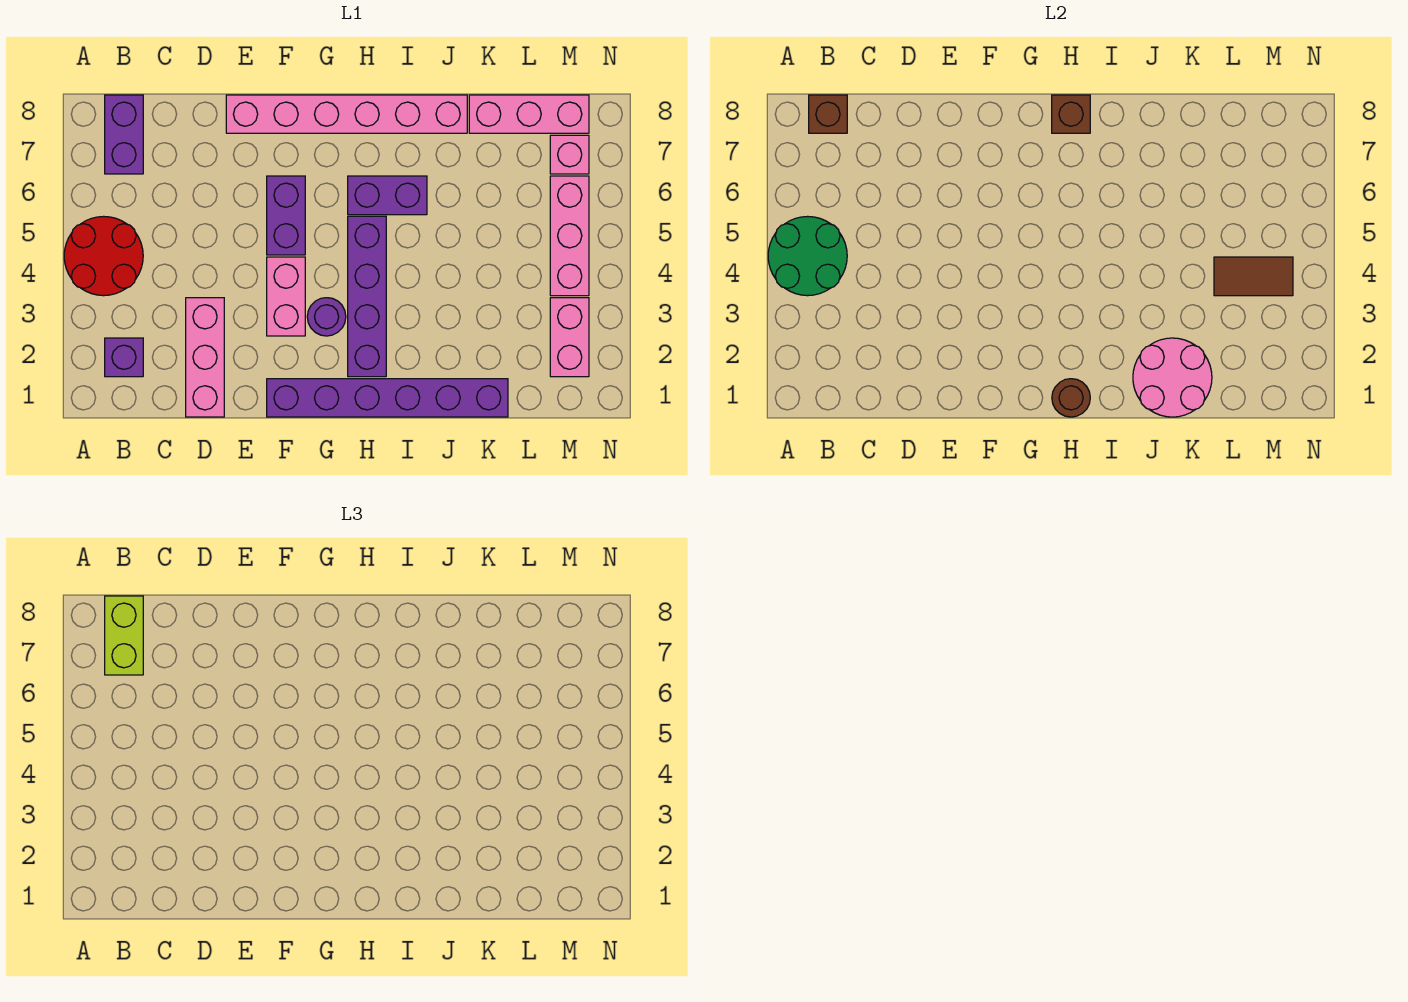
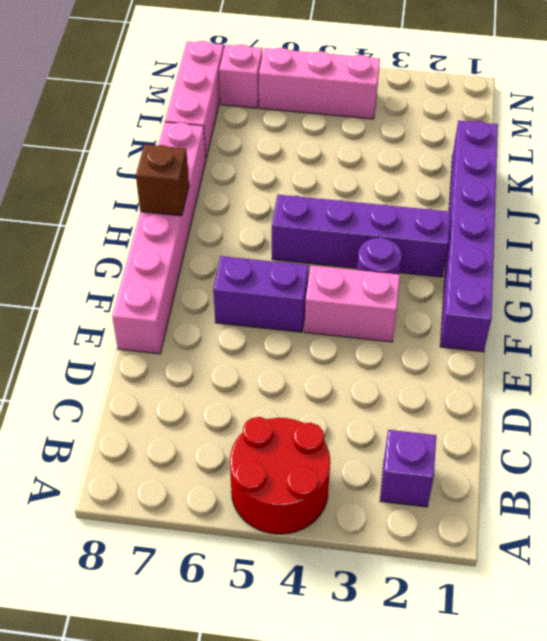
none -> purple 1x2 brick [105,95,143,174]
none -> pink 1x3 brick [186,298,224,417]
none -> purple 1x2 brick [348,176,427,215]

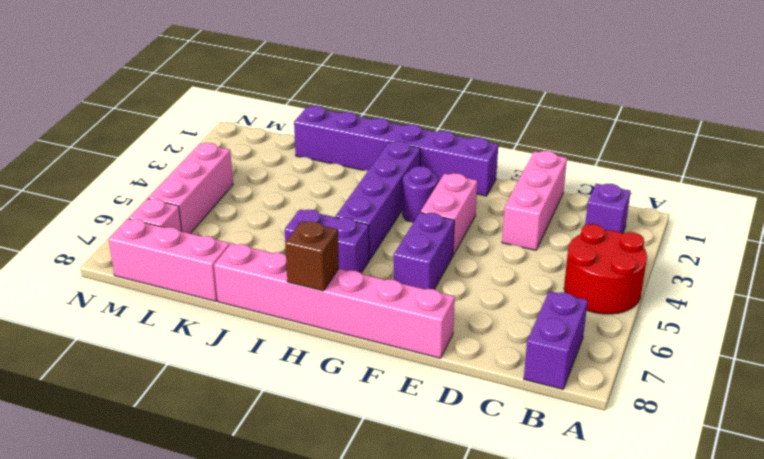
none -> pink 1x2 brick [550,298,589,377]
none -> green 2x2 round brick [768,216,847,296]
none -> brown 1x1 brick [809,95,847,133]

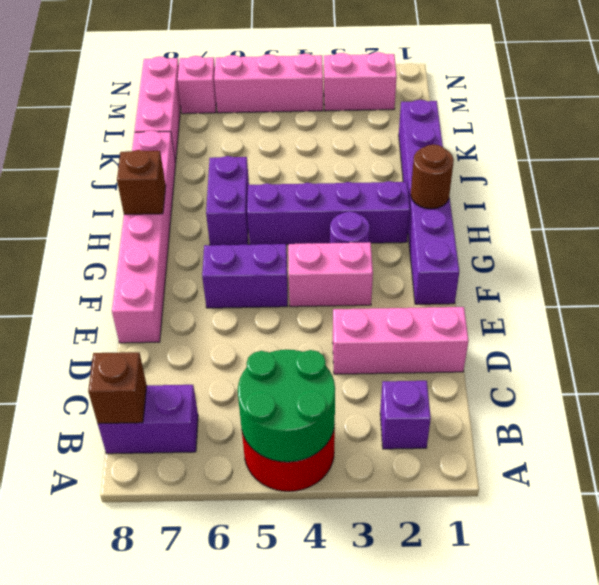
none -> pink 2x2 round brick [1133,338,1212,417]
none -> brown 1x2 tile [1214,257,1293,296]
none -> lime 1x2 brick [105,596,143,675]

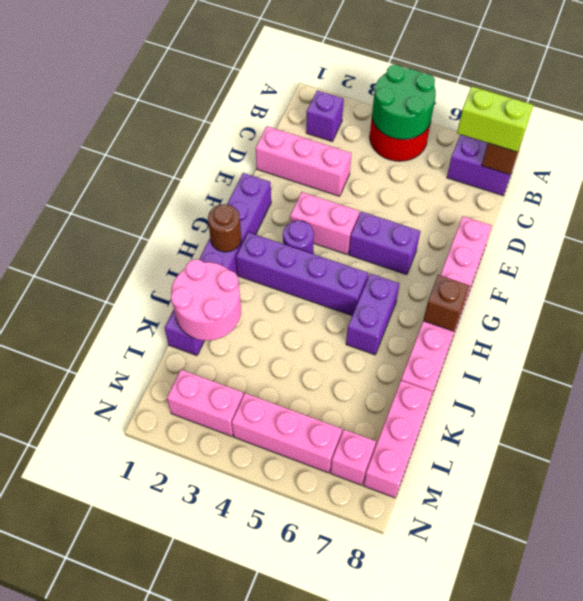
none -> brown 1x2 tile [1214,257,1293,296]

